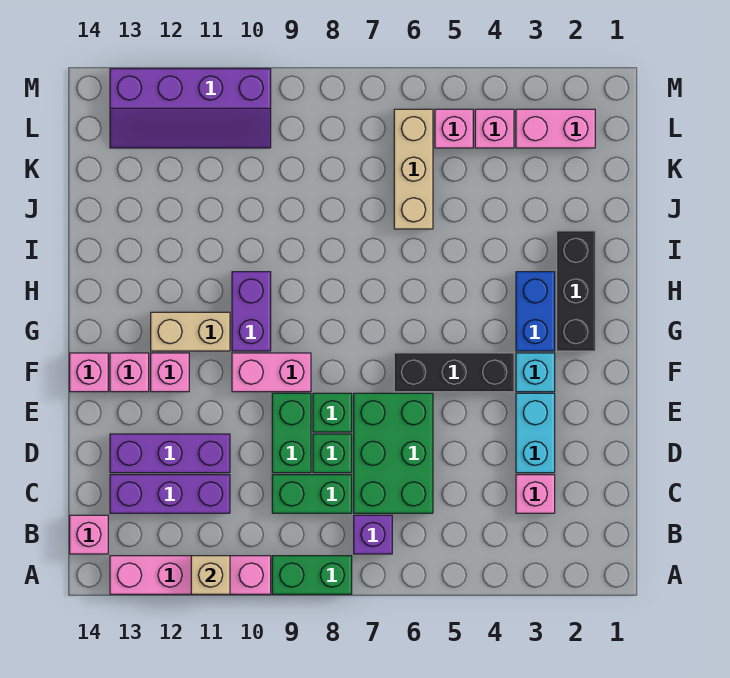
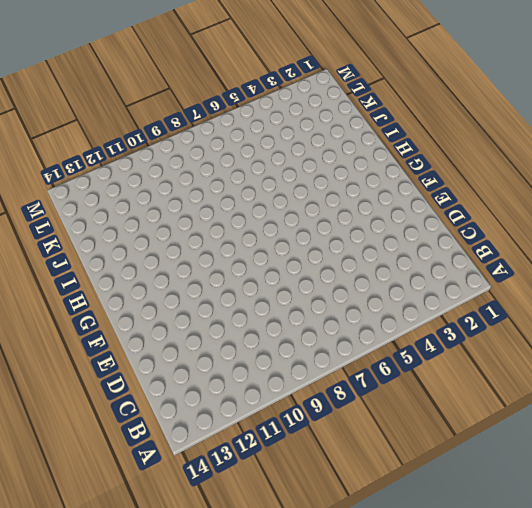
none -> green 1x2 brick [272,556,352,594]
none -> pink 1x4 brick [110,556,271,594]
none -> purple 1x1 brick [354,515,392,554]

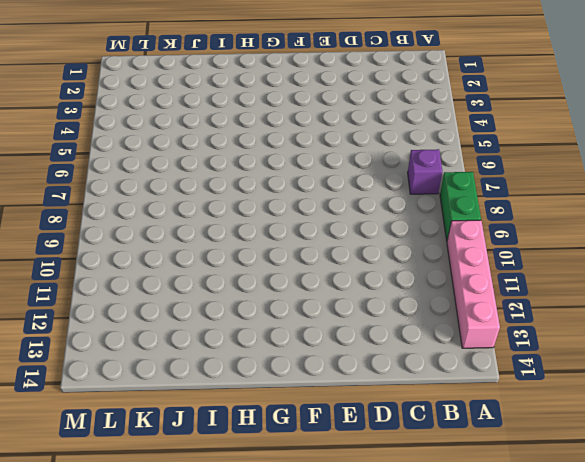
none -> pink 1x1 brick [70,515,108,554]
none -> pink 1x1 brick [516,475,555,513]
none -> green 2x3 brick [354,393,433,513]

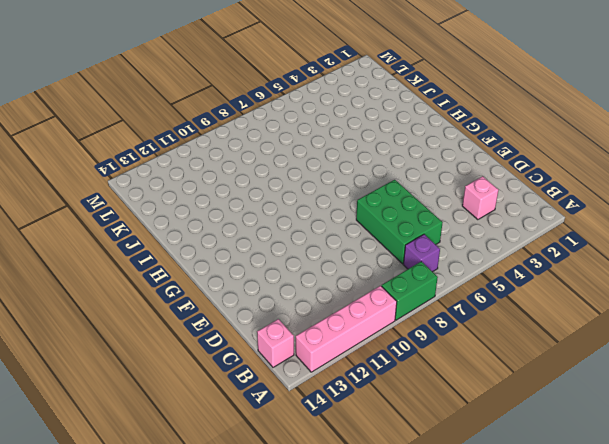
none -> green 1x2 brick [272,475,352,513]
none -> purple 1x3 brick [110,475,230,513]
none -> cyan 1x2 brick [516,393,555,473]

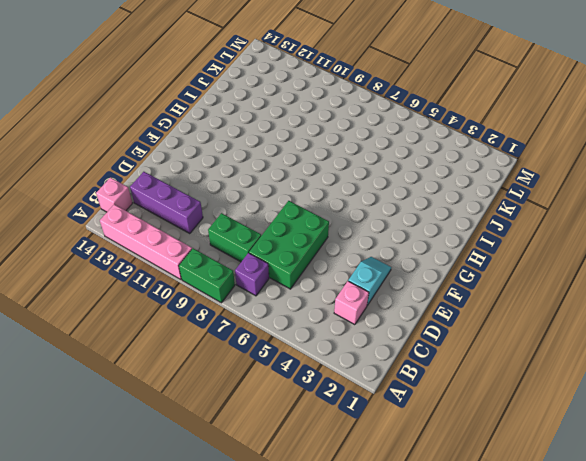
cyan 1x2 slope [348,257,391,305] -> cyan 1x2 brick [516,393,555,473]
none -> green 1x1 brick [313,434,352,473]
none -> green 1x2 brick [272,393,311,473]
none -> purple 1x3 brick [110,434,230,473]

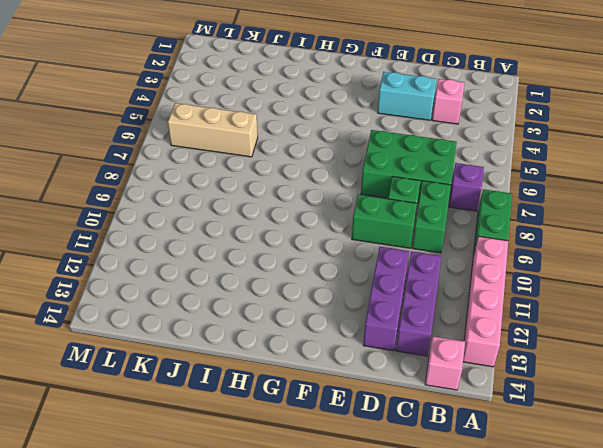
none -> green 1x1 brick [313,393,352,432]
none -> cyan 1x1 brick [516,353,555,392]
none -> black 1x3 brick [394,353,514,392]

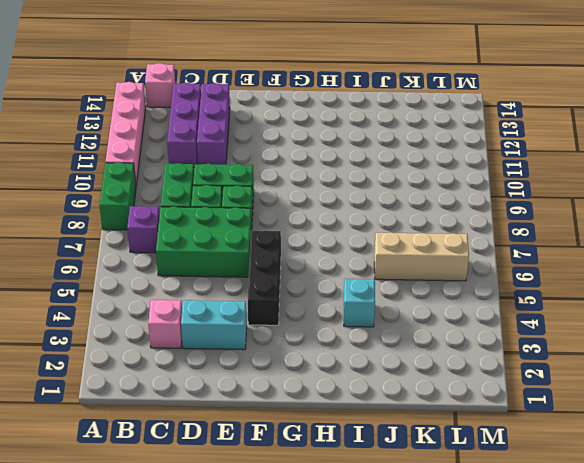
cyan 1x1 brick [344,279,375,327] -> cyan 1x1 brick moved to [516,353,555,392]
none -> pink 1x2 brick [232,353,311,392]
none -> pink 1x1 brick [151,353,189,392]
none -> pink 1x1 brick [110,353,149,392]

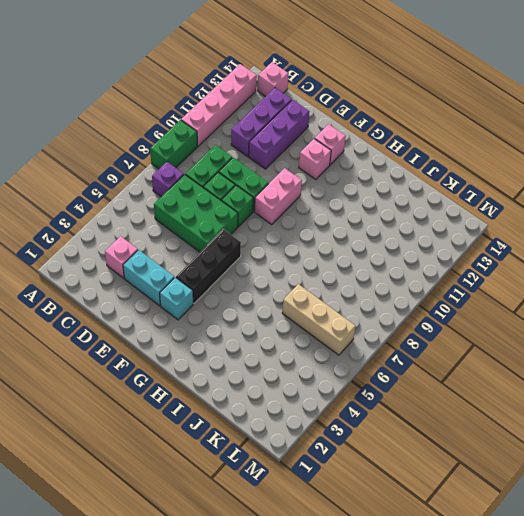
none -> pink 1x1 brick [70,353,108,392]
none -> black 1x3 brick [557,231,595,351]
none -> blue 1x2 brick [516,272,555,351]

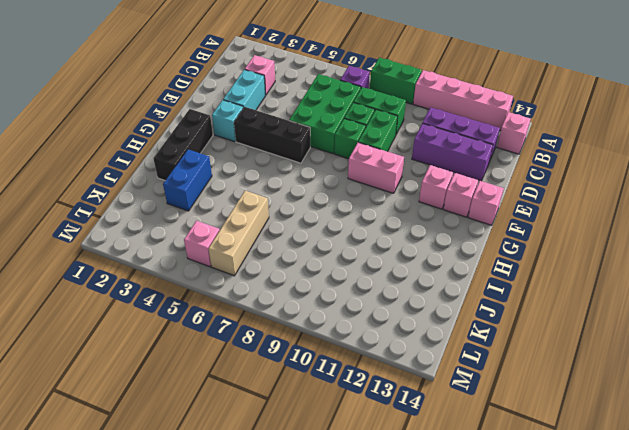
blue 1x2 brick [163,149,212,211] -> blue 1x2 brick moved to [516,272,555,351]
none -> purple 1x2 brick [232,272,271,351]
none -> tan 1x2 brick [151,312,230,351]
none -> pink 1x2 brick [516,109,595,148]

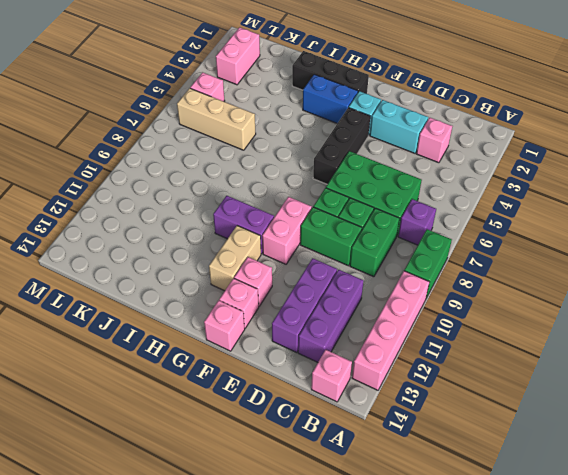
none -> pink 1x1 brick [475,109,514,148]
none -> purple 2x4 slope [110,69,271,148]
none -> tan 1x1 brick [191,556,230,594]

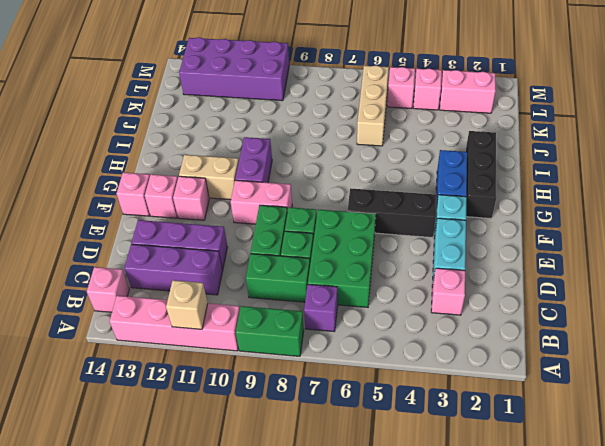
purple 2x4 brick [179,37,289,101] -> purple 2x4 slope [110,69,271,148]

